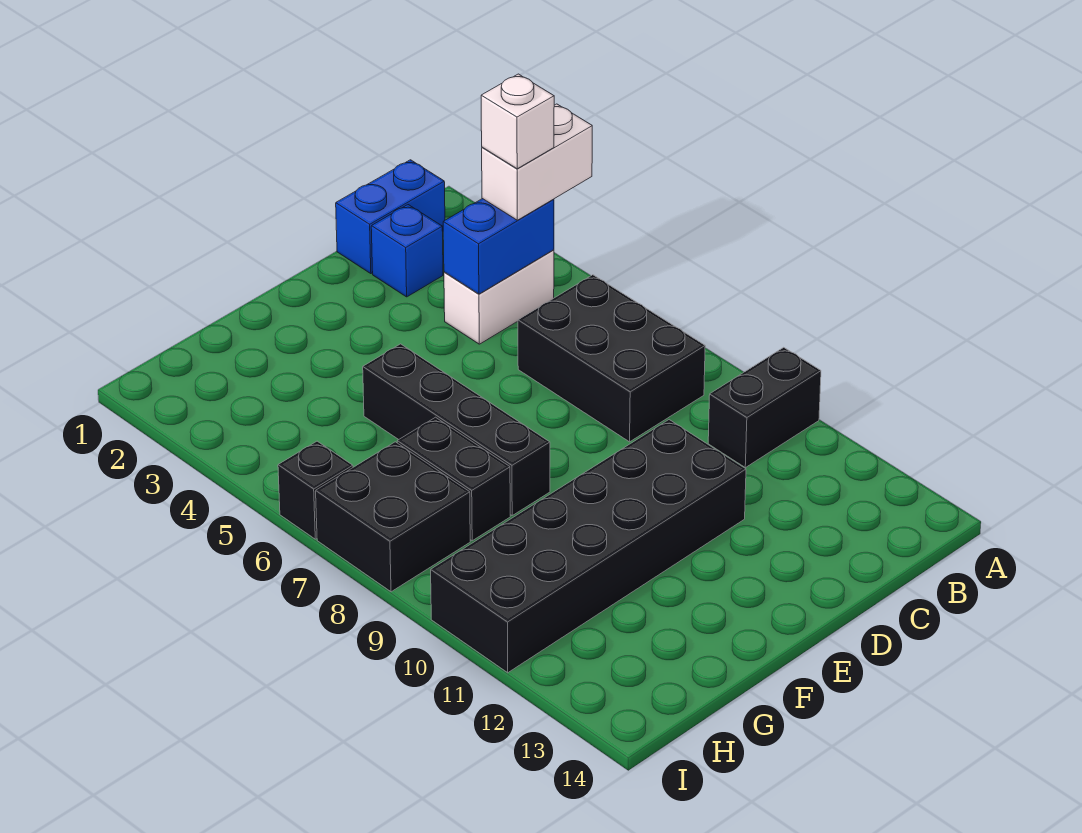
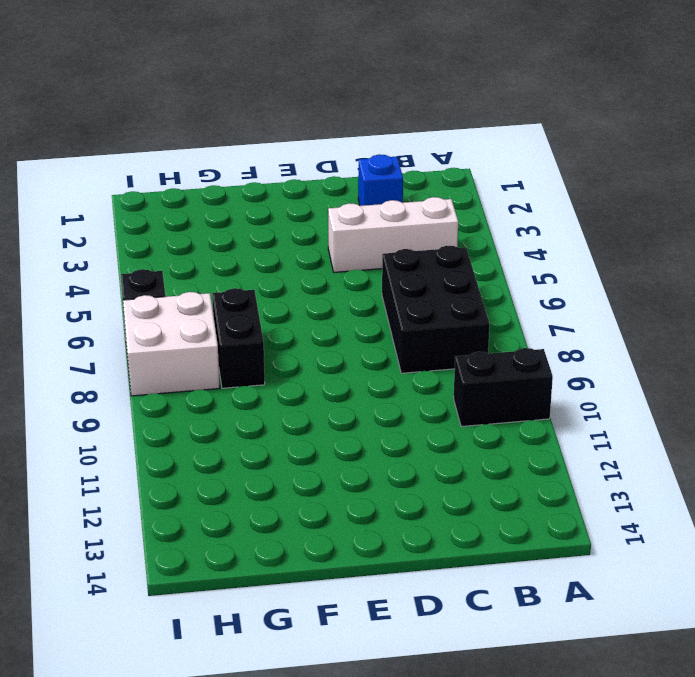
white 1x3 brick [328,197,458,272] -> white 1x2 brick [444,250,554,344]
white 2x2 brick [123,292,220,396] -> black 2x2 brick [316,442,470,592]
none -> blue 1x2 brick [336,160,445,274]
none -> black 2x6 brick [431,420,746,673]
none -> black 1x4 brick [363,344,550,515]

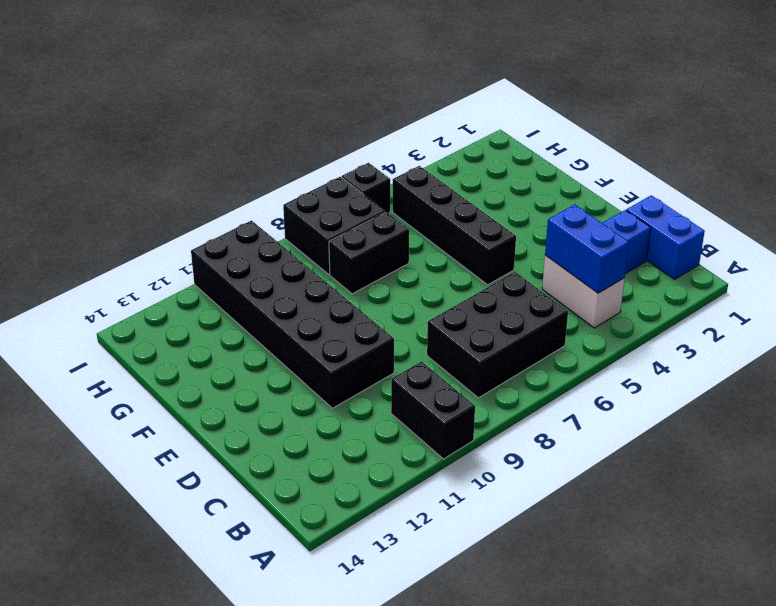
black 1x4 brick [393,166,516,285] -> black 1x4 brick turned to [363,344,550,515]
none -> white 1x2 brick [482,104,592,220]
none -> white 1x1 brick [481,74,554,169]

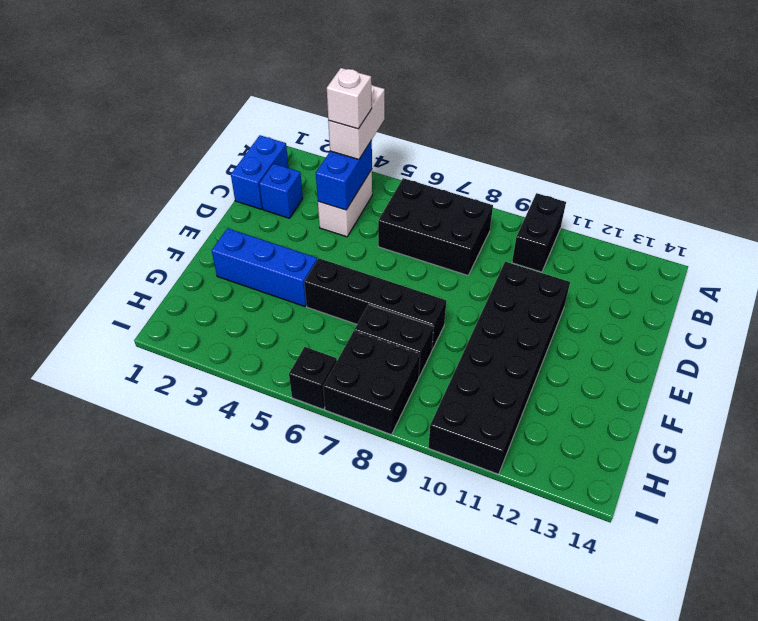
blue 1x3 brick [212,228,317,306] -> none

